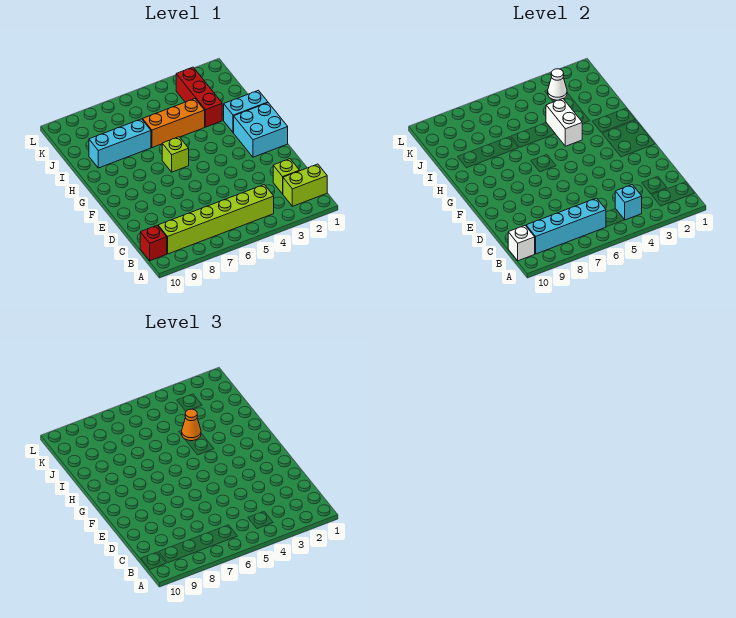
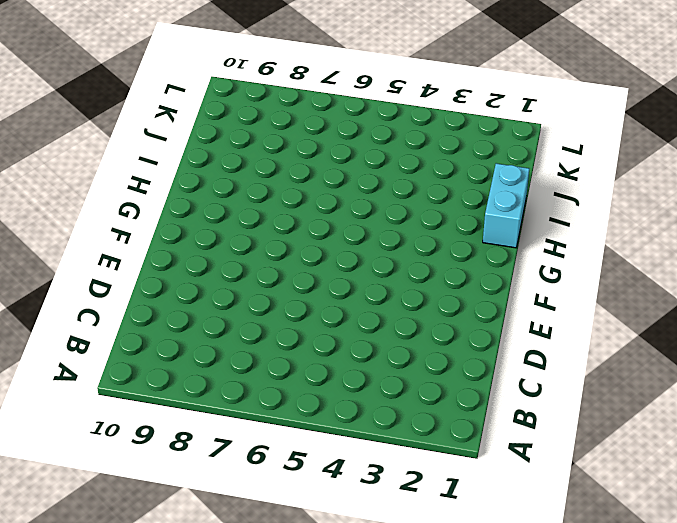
cyan 1x2 brick [483,163,529,248] -> cyan 1x2 brick turned to [224,90,268,133]
none -> lime 1x2 brick [283,164,327,206]
none -> lime 1x6 brick [158,185,274,254]
none -> red 1x1 brick [140,226,167,261]

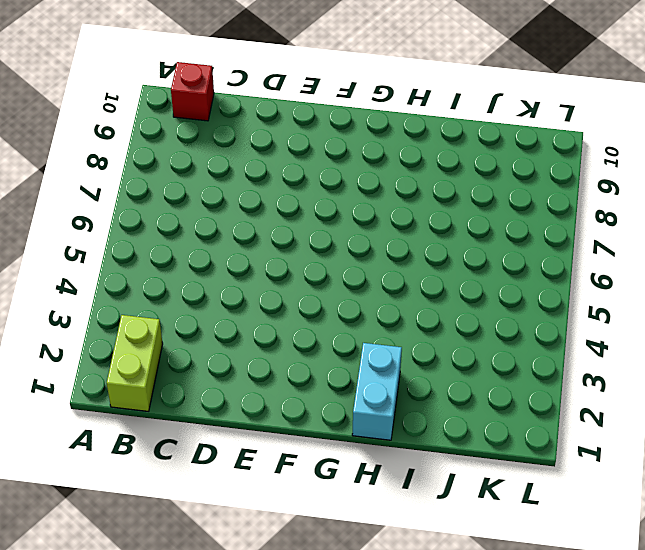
none -> lime 1x6 brick [158,185,274,254]
none -> lime 1x1 brick [273,159,300,194]
none -> cyan 2x2 brick [234,103,288,157]

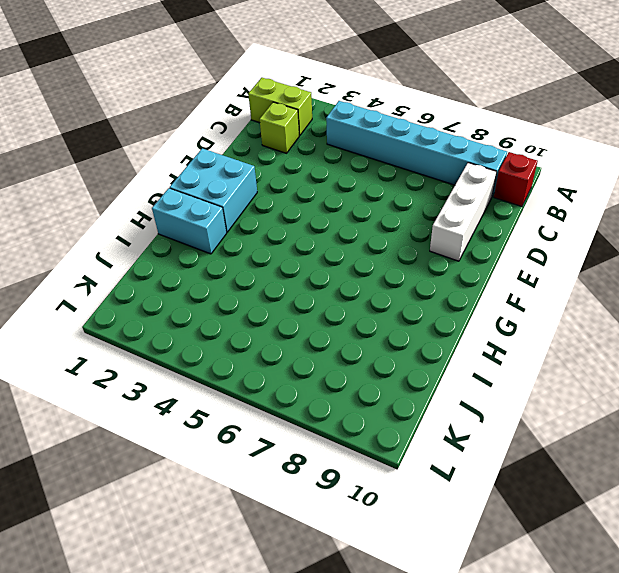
cyan 1x6 brick [326,101,507,196] -> lime 1x6 brick [158,185,274,254]
white 1x3 brick [430,163,497,261] -> none
none -> lime 1x1 brick [162,137,189,172]
none -> red 1x3 brick [176,67,222,127]
none -> orange 1x3 brick [142,99,205,148]

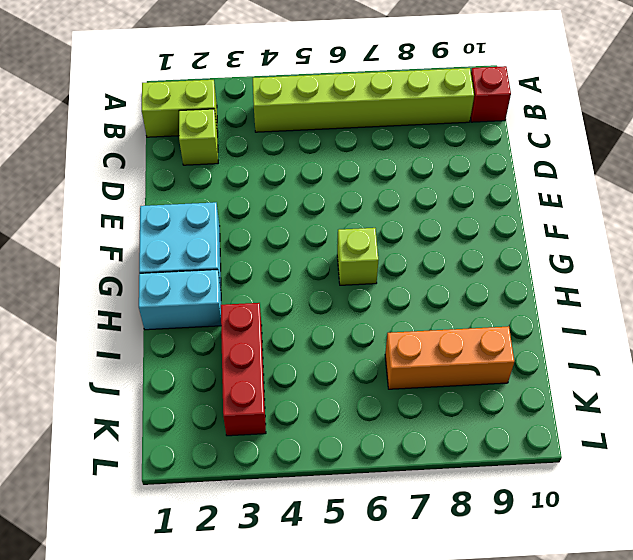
orange 1x3 brick [385,326,514,389] -> orange 1x3 brick moved to [142,99,205,148]
none -> cyan 1x3 brick [89,119,151,168]
none -> cyan 1x1 brick [615,185,642,220]
none -> cyan 1x4 brick [526,198,606,254]

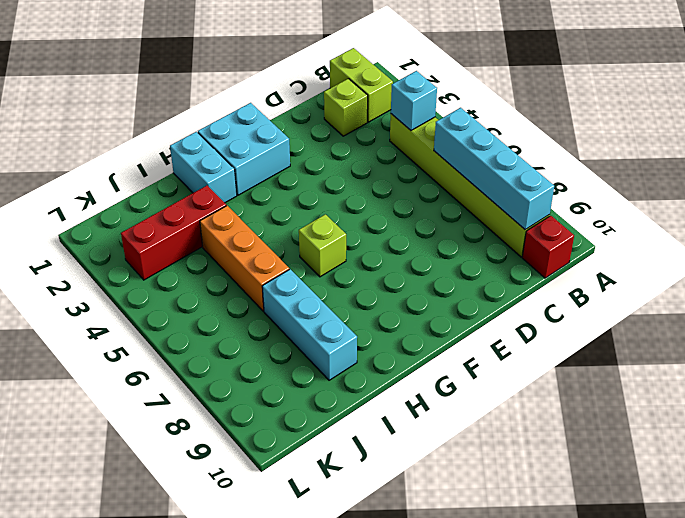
none -> white 1x1 brick [508,226,535,261]
none -> white 1x2 brick [546,99,582,146]
none -> white 1x1 cone [548,69,567,100]

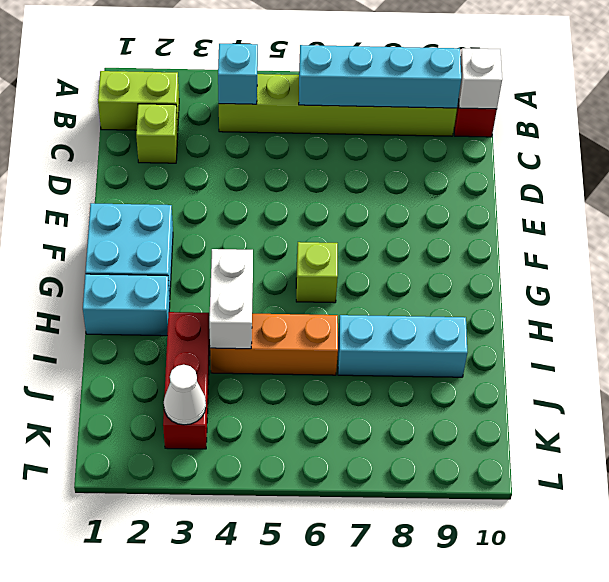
none -> orange 1x1 cone [182,409,201,441]

